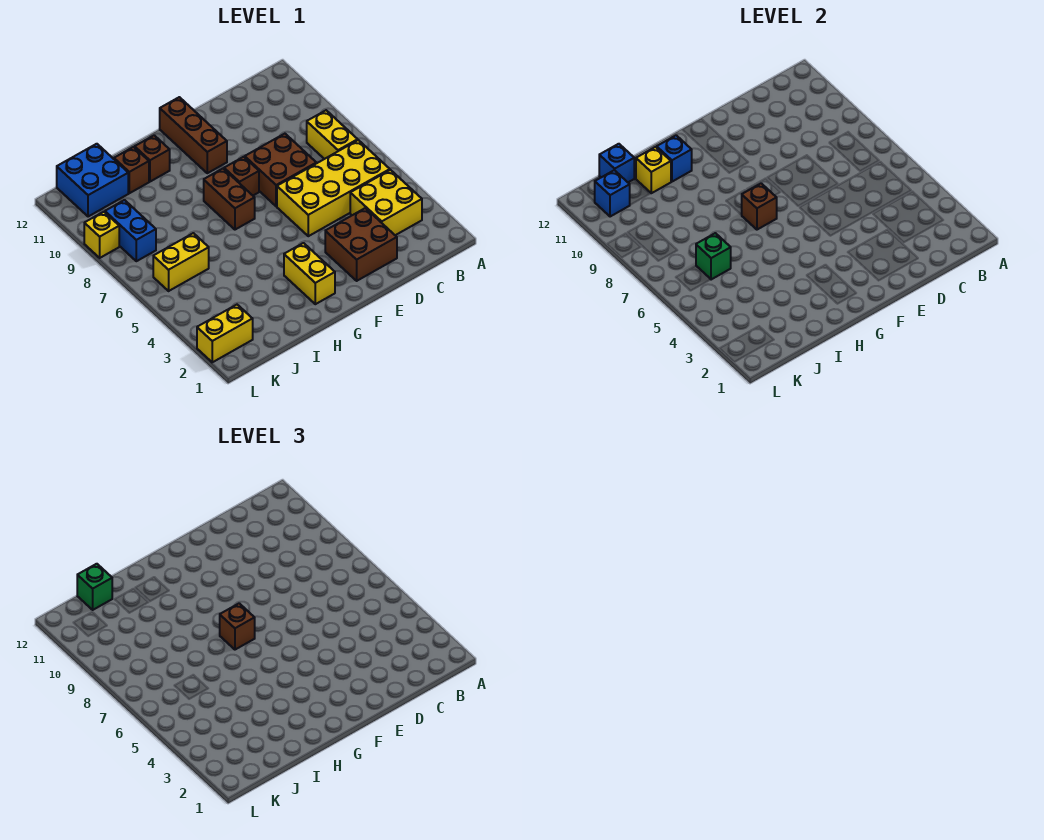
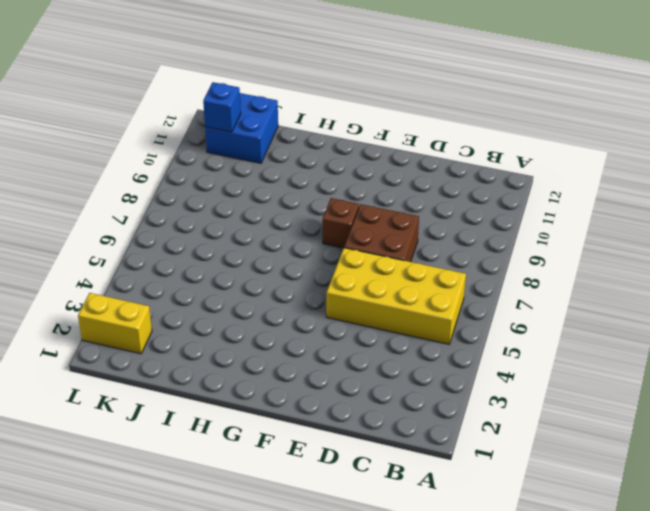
none -> yellow 2x2 brick [350,170,422,235]
none -> yellow 1x2 brick [307,110,358,159]
none -> brown 2x2 brick [325,208,397,281]

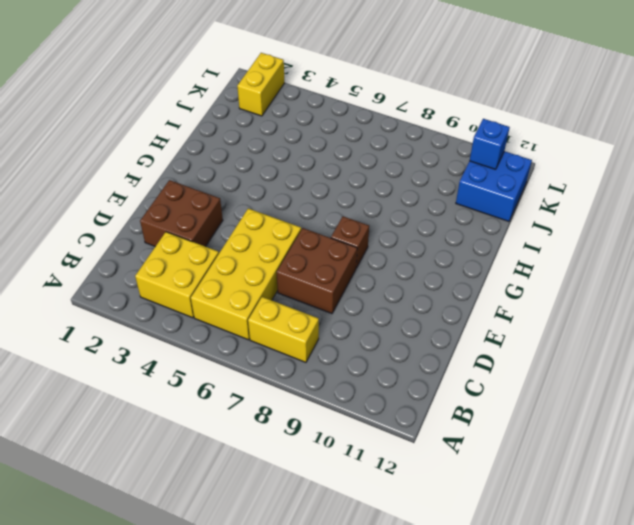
none -> brown 1x3 brick [160,97,227,173]
none -> yellow 1x2 brick [284,243,335,304]
none -> brown 1x2 brick [204,169,255,230]

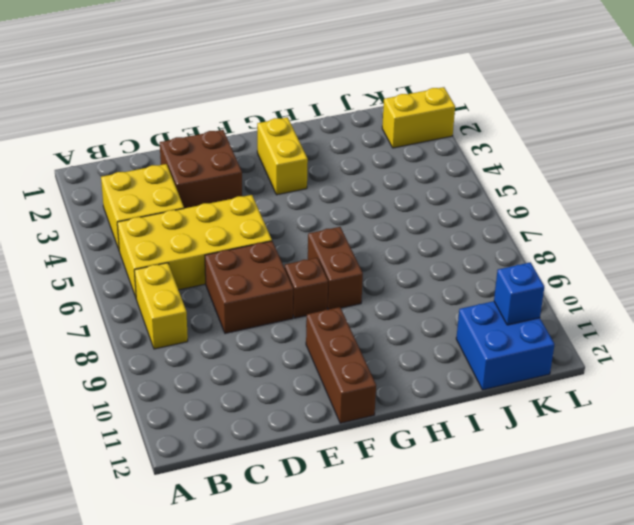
none -> brown 1x1 brick [135,135,170,182]
none -> brown 1x1 brick [114,147,149,193]
none -> yellow 1x2 brick [153,233,209,291]

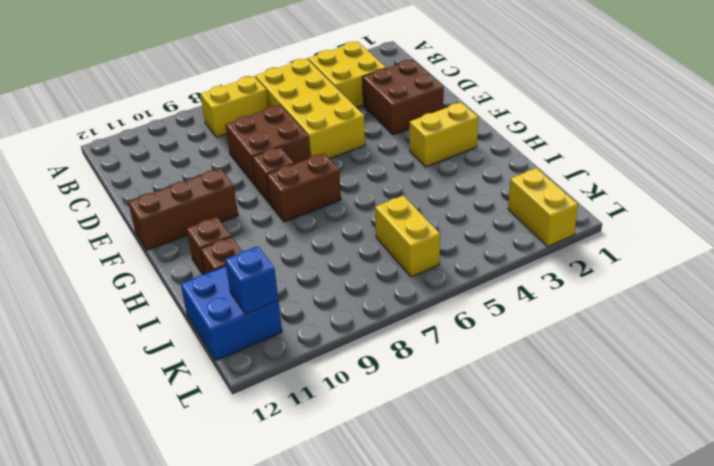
none -> blue 1x2 brick [105,200,156,261]
none -> yellow 1x1 brick [84,212,119,258]
none -> brown 1x1 brick [742,183,777,230]

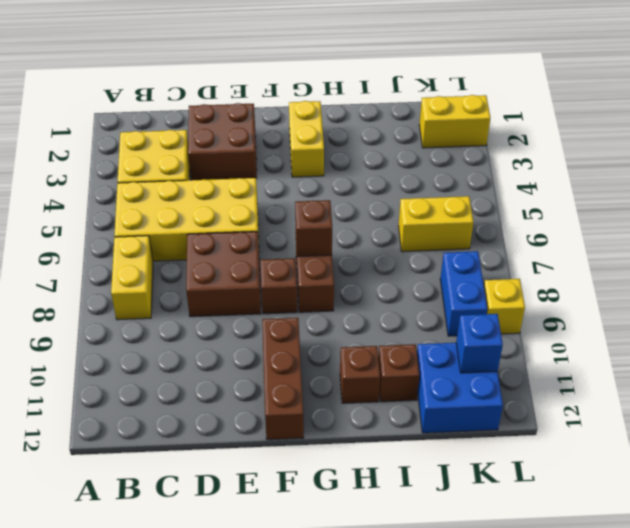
none -> blue 1x1 brick [657,135,692,182]
none -> yellow 1x1 brick [636,147,671,193]
none -> green 1x1 brick [696,233,731,280]

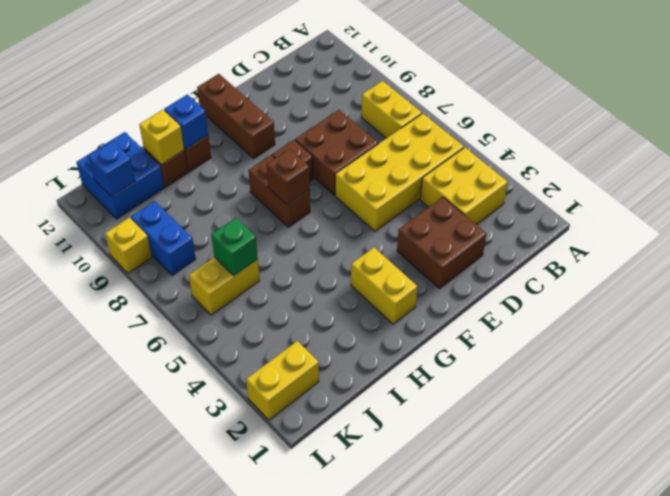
none -> blue 1x1 brick [599,144,634,182]
none -> brown 1x1 brick [220,603,255,650]
none -> green 1x1 brick [77,564,112,610]

